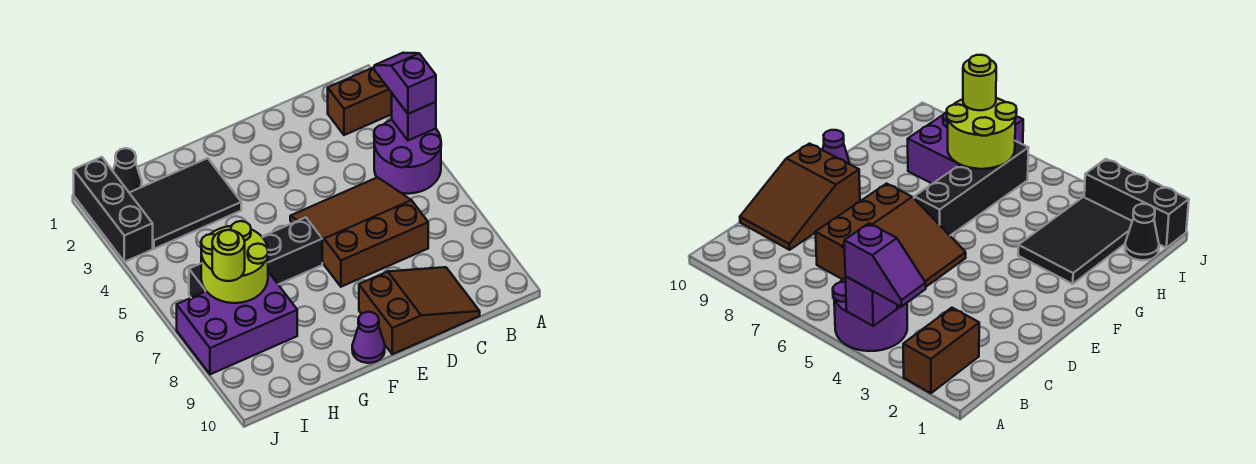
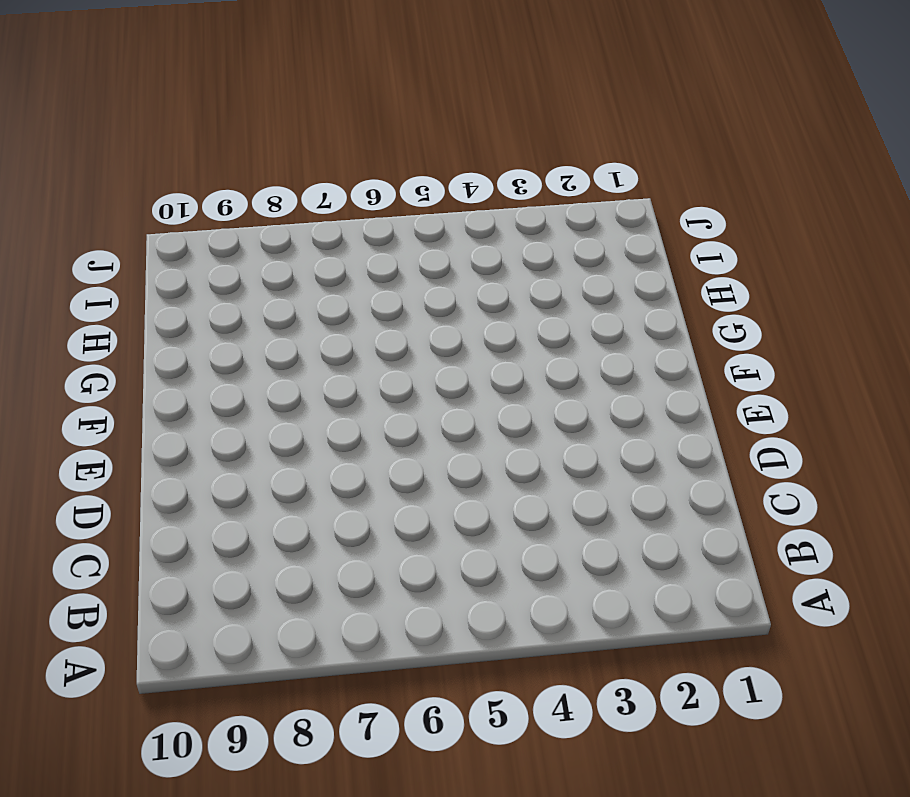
none -> brown 1x2 brick [328,67,392,135]
none -> purple 2x2 round brick [374,120,441,194]
none -> brown 3x3 slope [290,177,428,287]

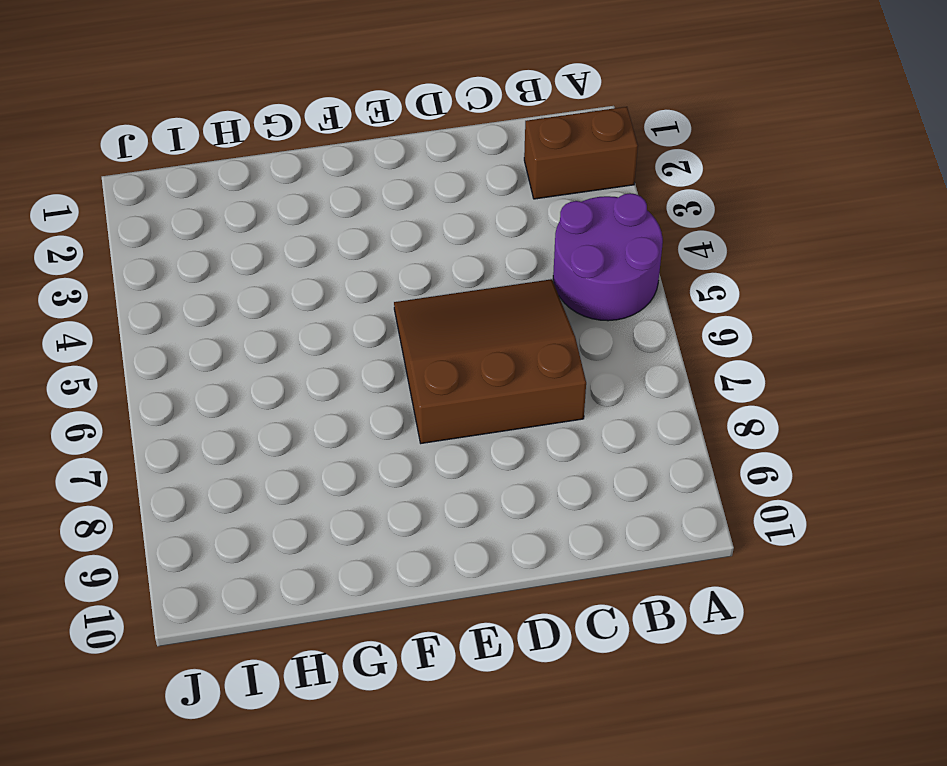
none -> brown 2x3 slope [359,267,480,354]
none -> black 1x4 brick [189,217,322,298]
none -> purple 1x1 cone [352,312,385,363]

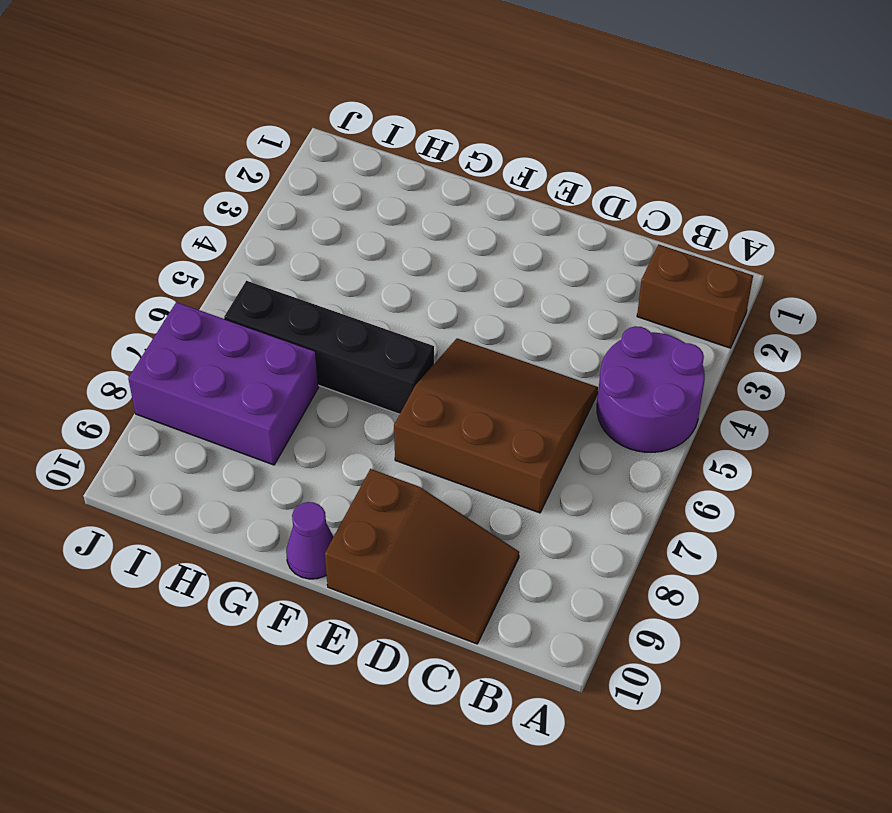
none -> black 2x3 tile [130,158,241,249]
none -> black 1x1 cone [113,148,142,193]
none -> black 1x3 brick [74,157,153,262]

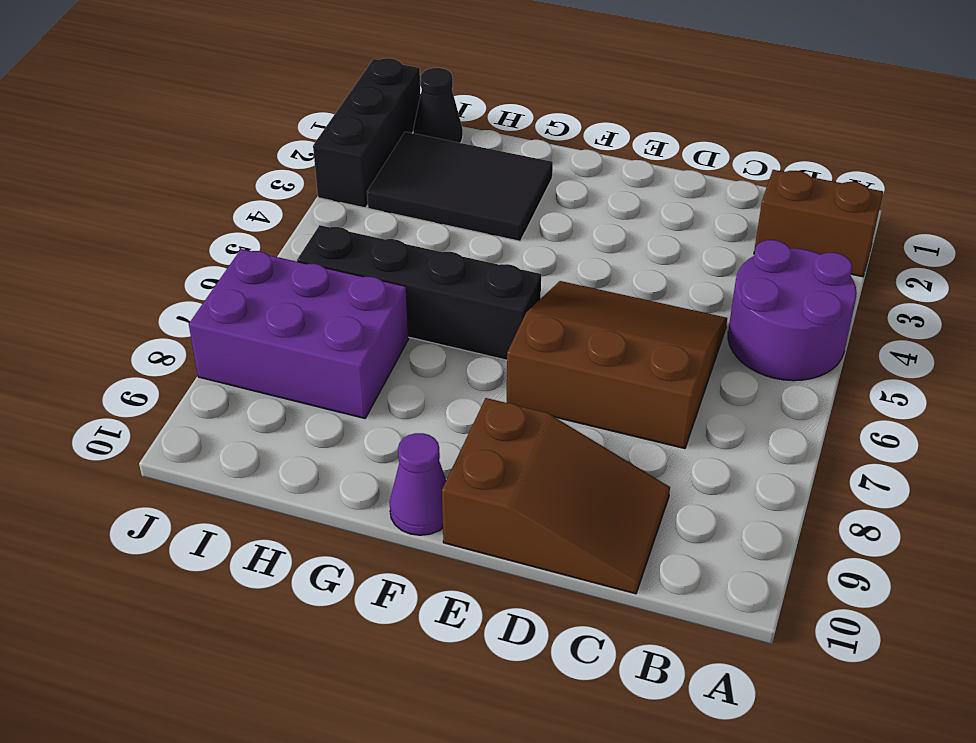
none -> purple 1x1 brick [392,94,436,140]
none -> lime 2x2 round brick [201,221,268,303]
none -> purple 1x2 slope [374,53,436,114]

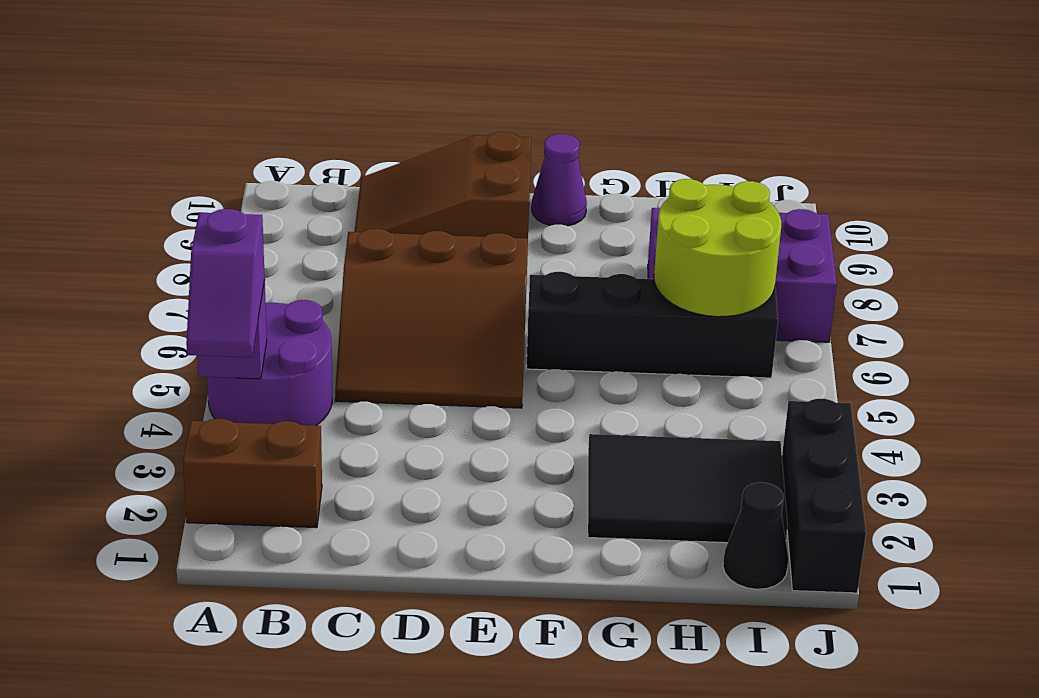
none -> lime 1x1 round brick [212,230,245,281]

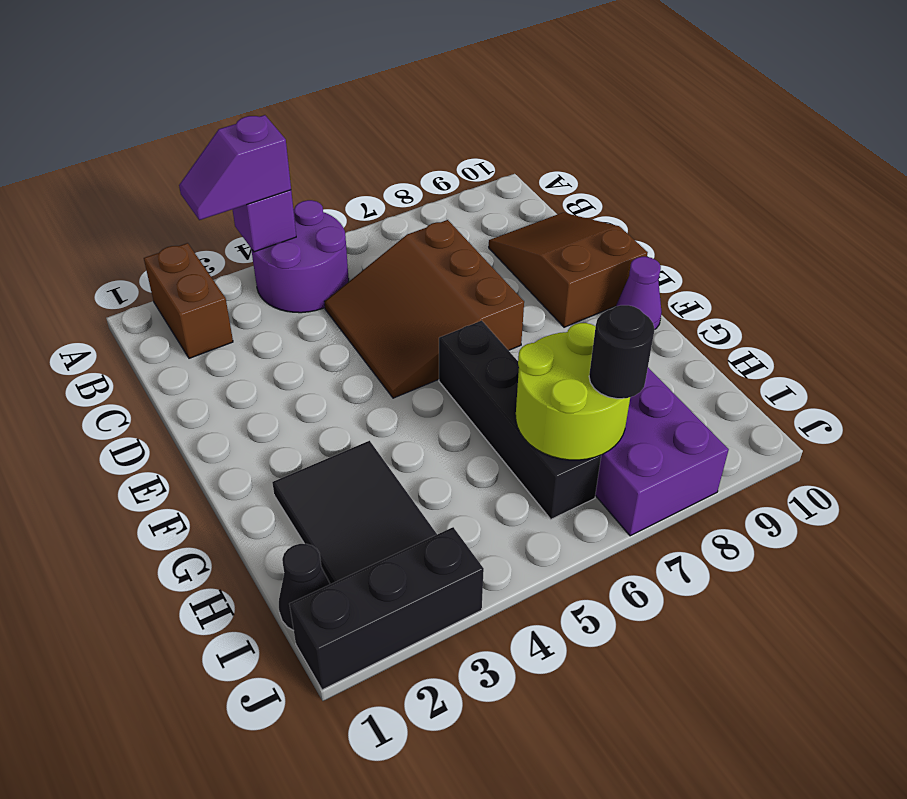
black 1x1 round brick [589,305,655,399] -> lime 1x1 round brick [212,230,245,281]

